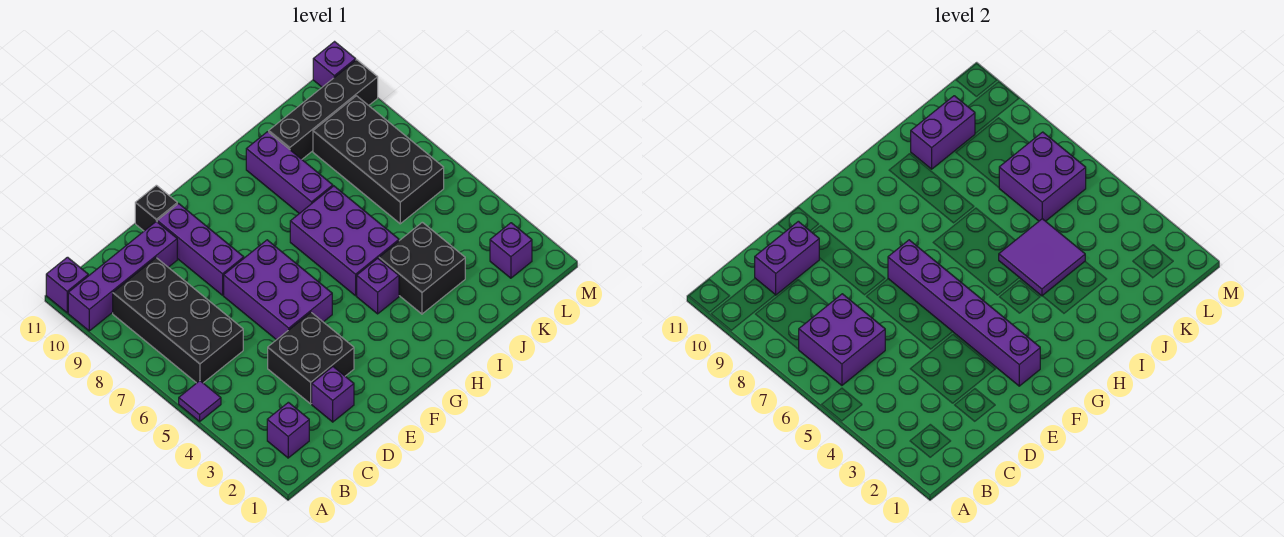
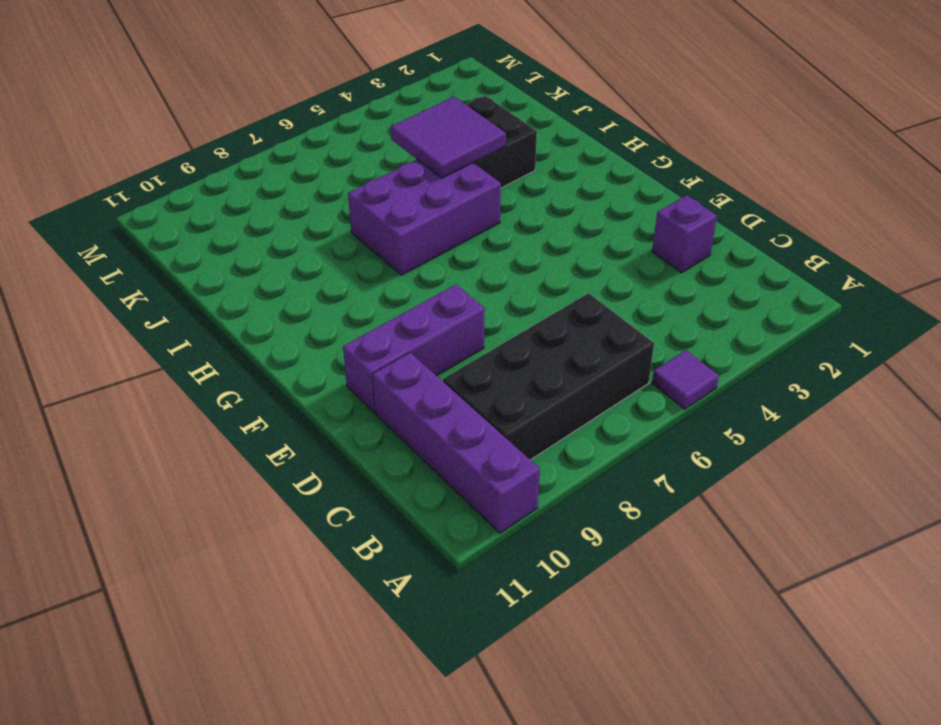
none -> purple 1x1 brick [46,257,88,313]
none -> purple 1x1 brick [267,402,309,458]
none -> black 2x2 brick [268,312,354,404]

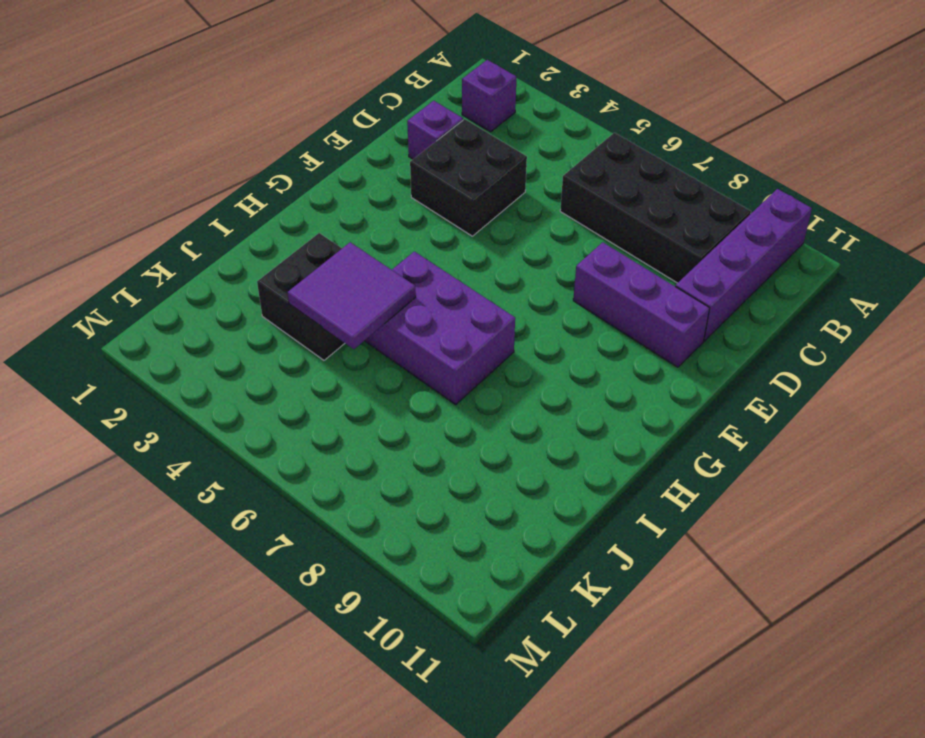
none -> purple 1x1 tile [179,381,221,421]
none -> purple 1x1 brick [46,257,88,313]
none -> purple 2x3 brick [224,240,332,340]

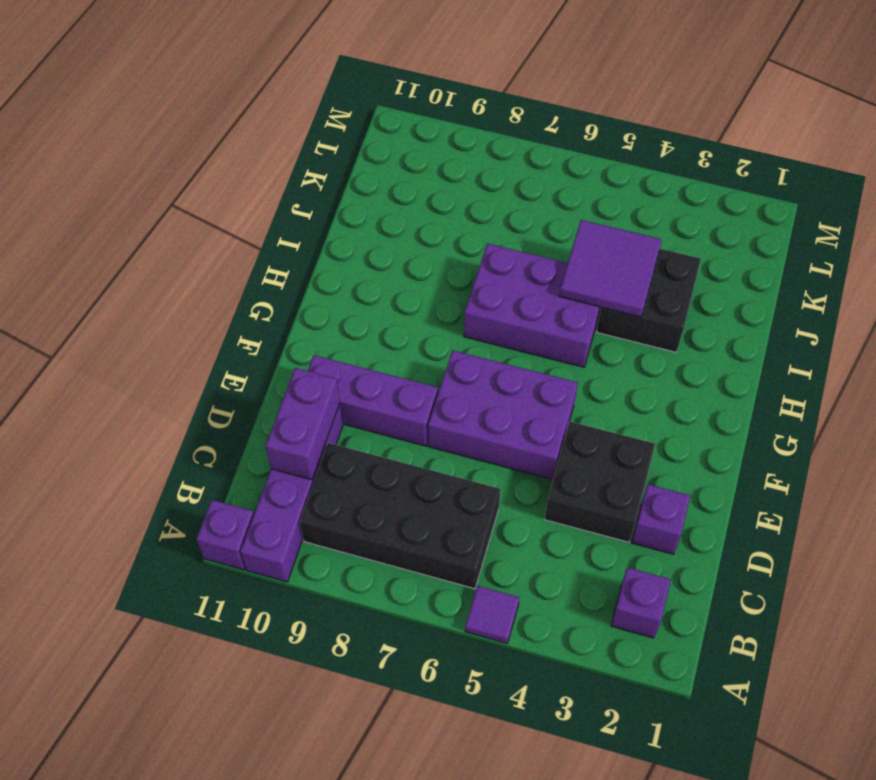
none -> black 1x1 brick [135,185,177,231]
none -> purple 1x1 brick [357,258,399,314]
none -> purple 1x3 brick [246,132,333,214]

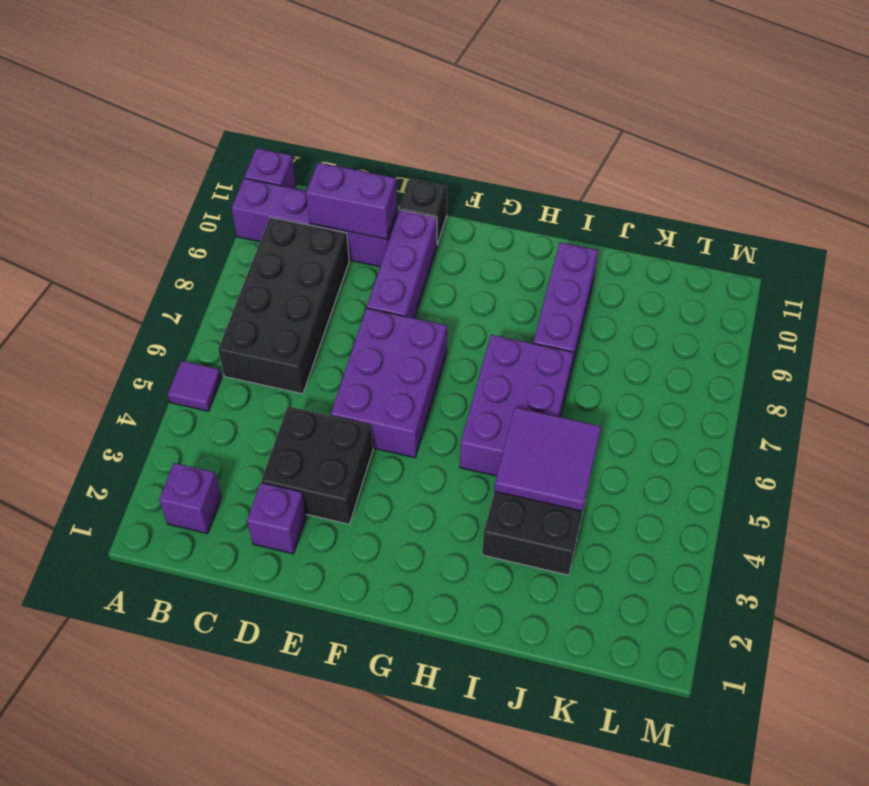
none -> purple 1x1 brick [357,258,399,314]
none -> black 1x4 brick [269,60,378,159]
none -> black 2x4 brick [313,96,444,224]

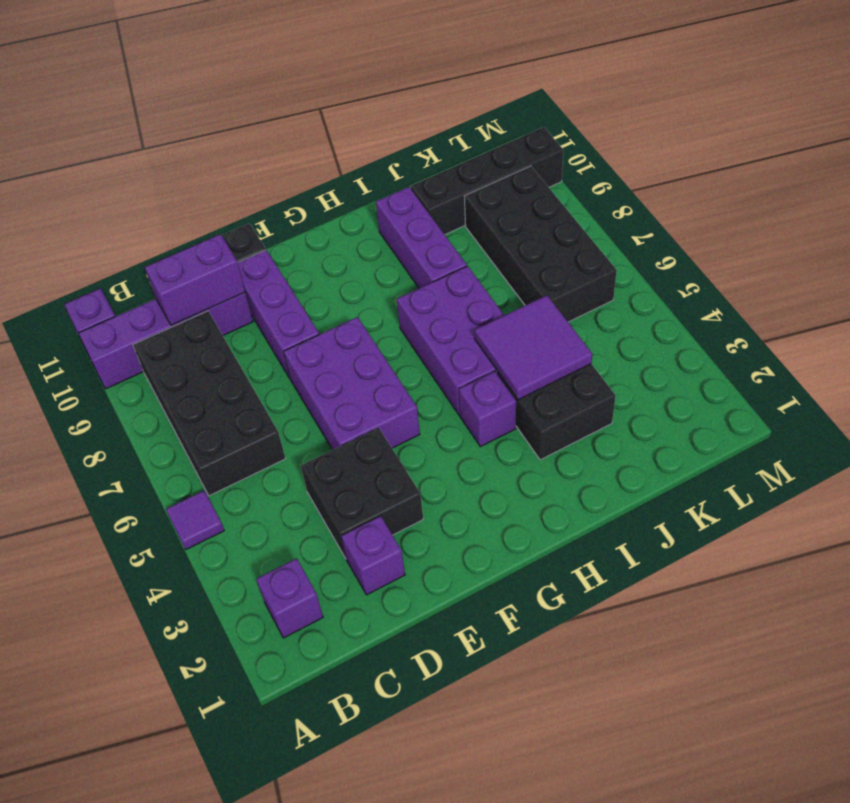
none -> purple 1x1 brick [490,223,532,278]
none -> purple 1x1 brick [313,42,356,87]
none -> purple 2x2 brick [798,294,885,385]

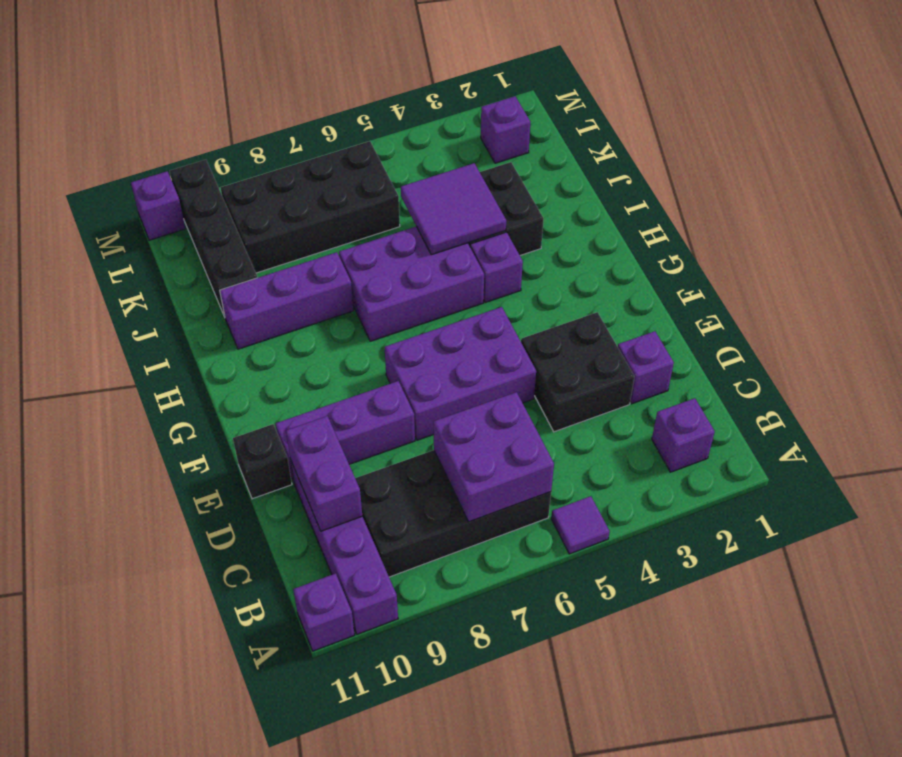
none -> purple 1x6 brick [888,240,1040,386]
none -> purple 1x2 brick [911,96,975,169]
none -> purple 2x2 brick [999,132,1086,221]

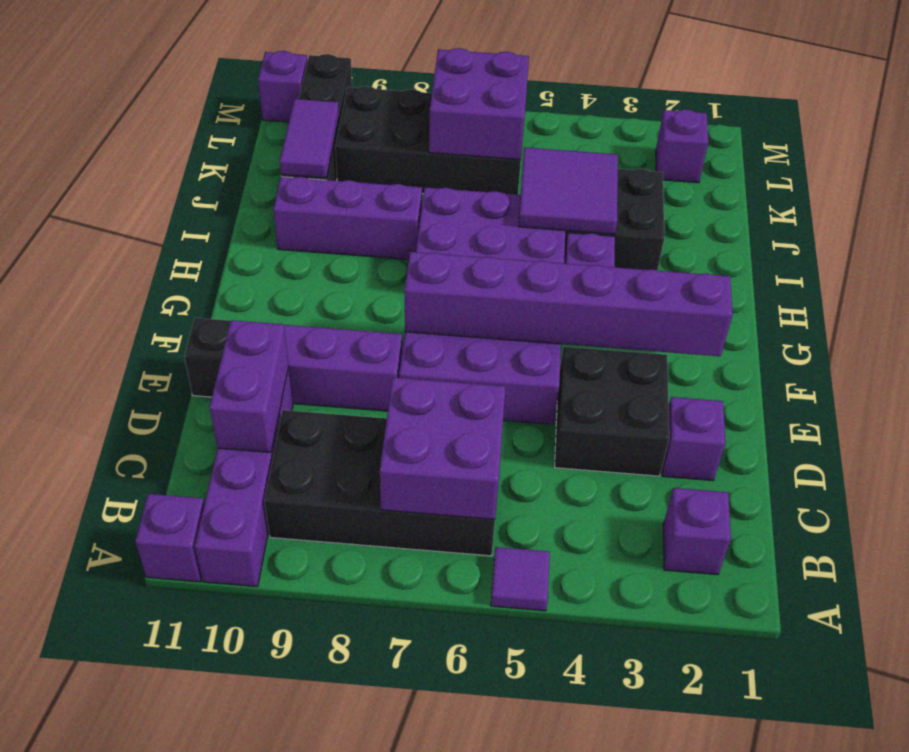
purple 1x2 tile [280,99,339,178] -> purple 1x2 brick [911,96,975,169]

